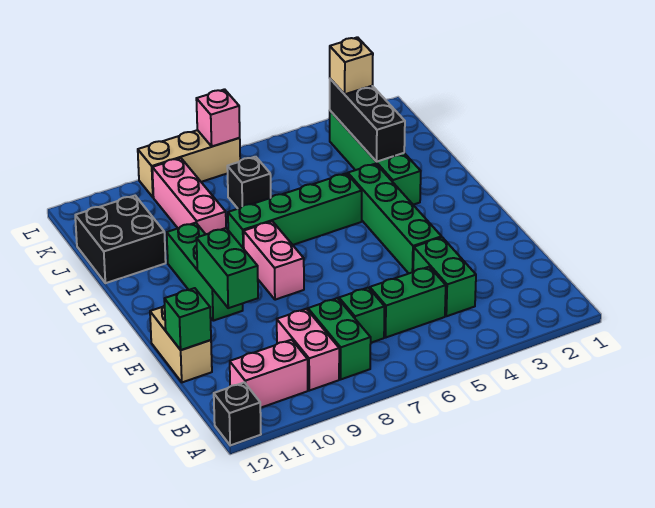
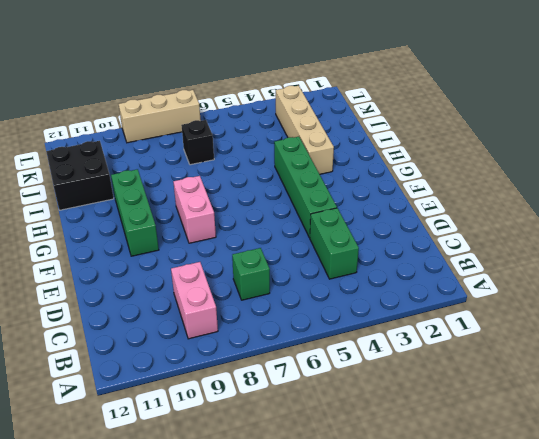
tan 1x4 brick [276,86,334,174] -> green 1x4 brick [330,111,421,205]
none -> black 1x1 brick [214,382,261,446]
none -> green 1x2 brick [308,298,371,379]
none -> pink 1x2 brick [230,340,308,408]

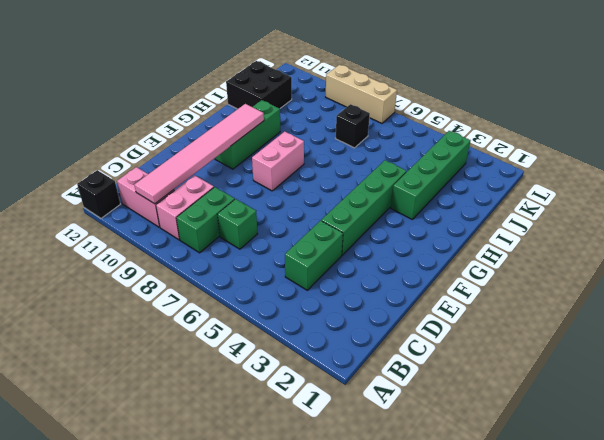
pink 1x6 tile [134,104,264,204] -> green 1x2 brick [196,228,258,308]
none -> green 1x2 brick [370,267,446,337]
none -> tan 1x2 brick [150,306,212,382]
none -> green 1x4 brick [228,173,362,249]

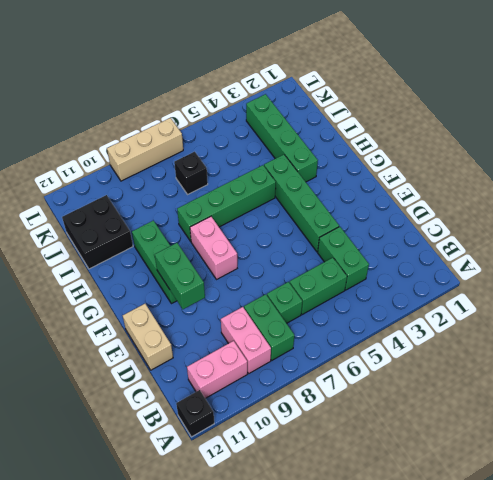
none -> pink 1x3 brick [152,158,226,234]
none -> green 1x1 brick [164,288,211,350]
none -> black 1x3 brick [330,79,405,162]

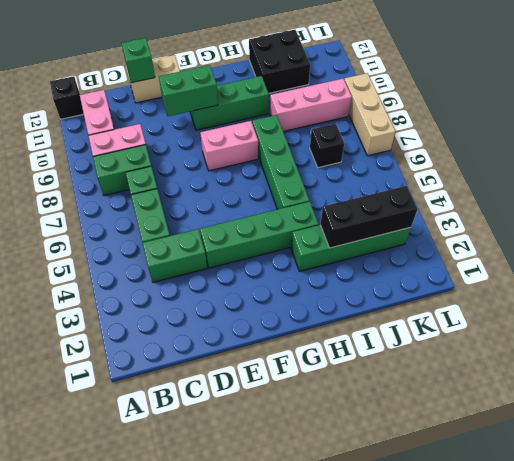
none -> pink 1x1 brick [196,89,240,146]
none -> tan 1x1 brick [330,37,373,94]

